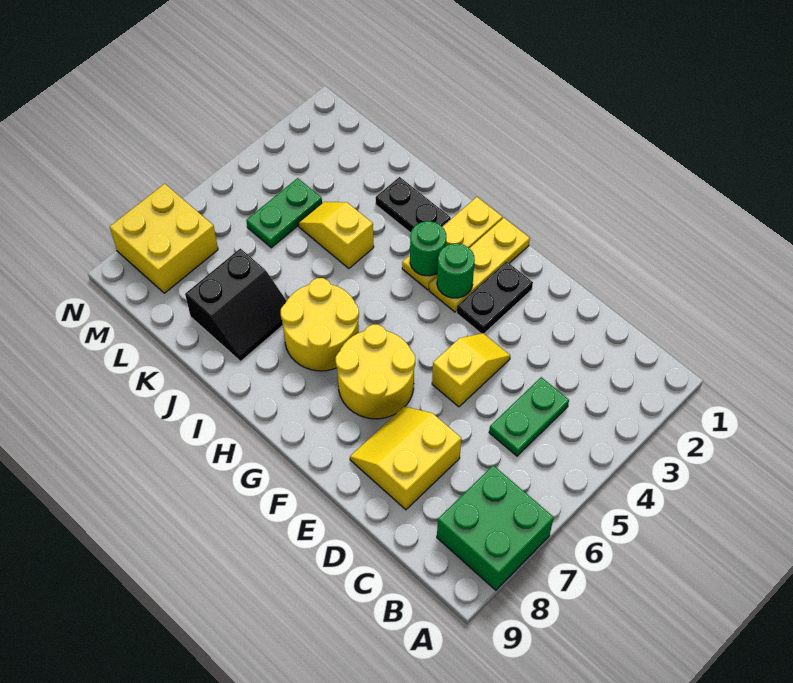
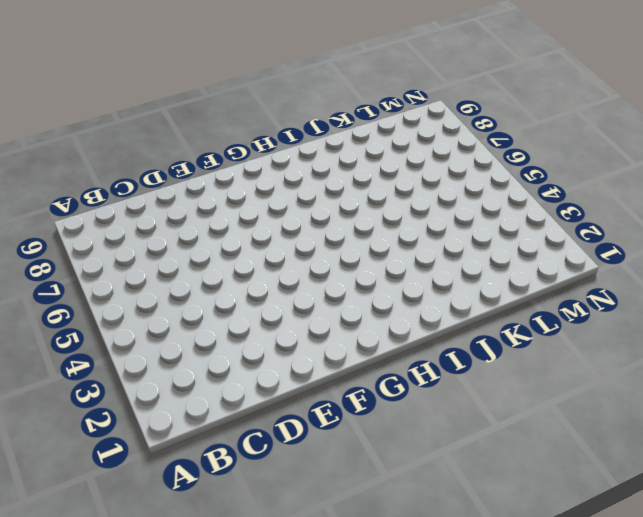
none -> green 2x2 brick [437,465,554,590]
none -> green 1x2 plate [489,377,569,456]
none -> yellow 2x2 slope [350,407,461,510]

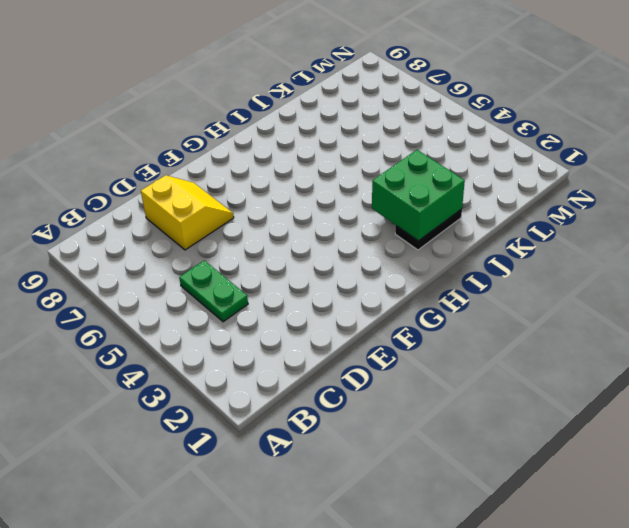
green 2x2 brick [372,150,465,241] -> green 2x2 brick moved to [437,465,554,590]
none -> yellow 1x2 slope [432,333,510,407]
none -> black 1x2 plate [457,261,533,334]
none -> yellow 2x2 round brick [336,325,415,419]

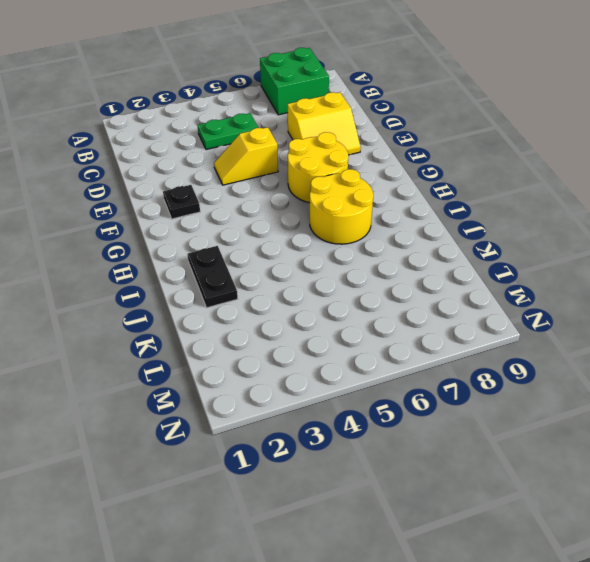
black 1x1 plate [163,185,200,219] -> black 1x2 plate [457,261,533,334]
none -> yellow 1x3 plate [429,218,530,312]
none -> yellow 1x3 plate [402,197,502,290]
none -> yellow 1x2 slope [298,202,374,268]

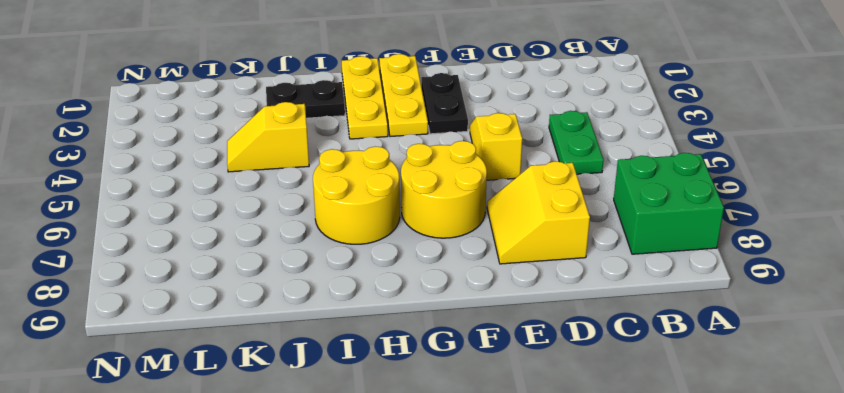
none -> black 2x2 slope [185,248,287,361]
none -> green 1x2 plate [246,178,322,248]
none -> yellow 2x2 brick [110,184,218,293]

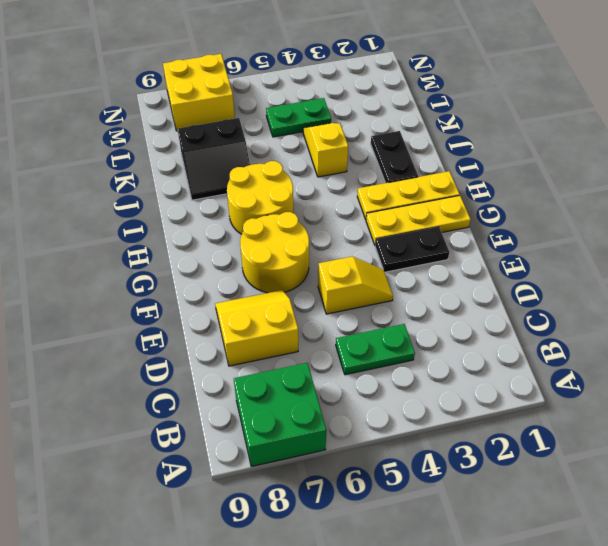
none -> green 1x1 round brick [437,244,475,298]
none -> green 1x1 round brick [410,221,446,276]

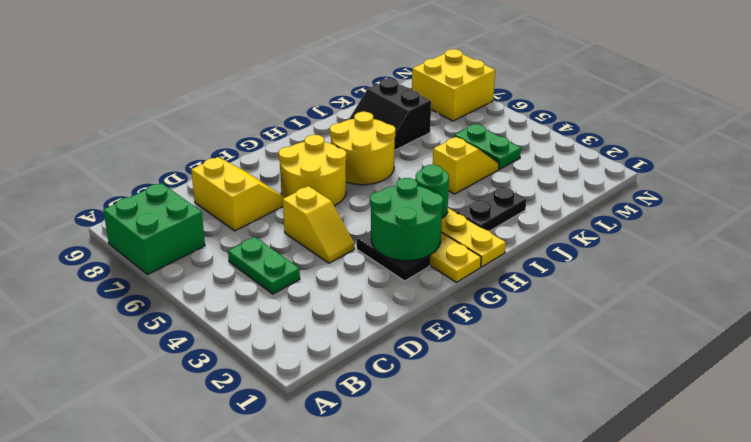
green 2x2 round brick [370,178,443,261] -> green 1x1 round brick [437,244,475,298]

